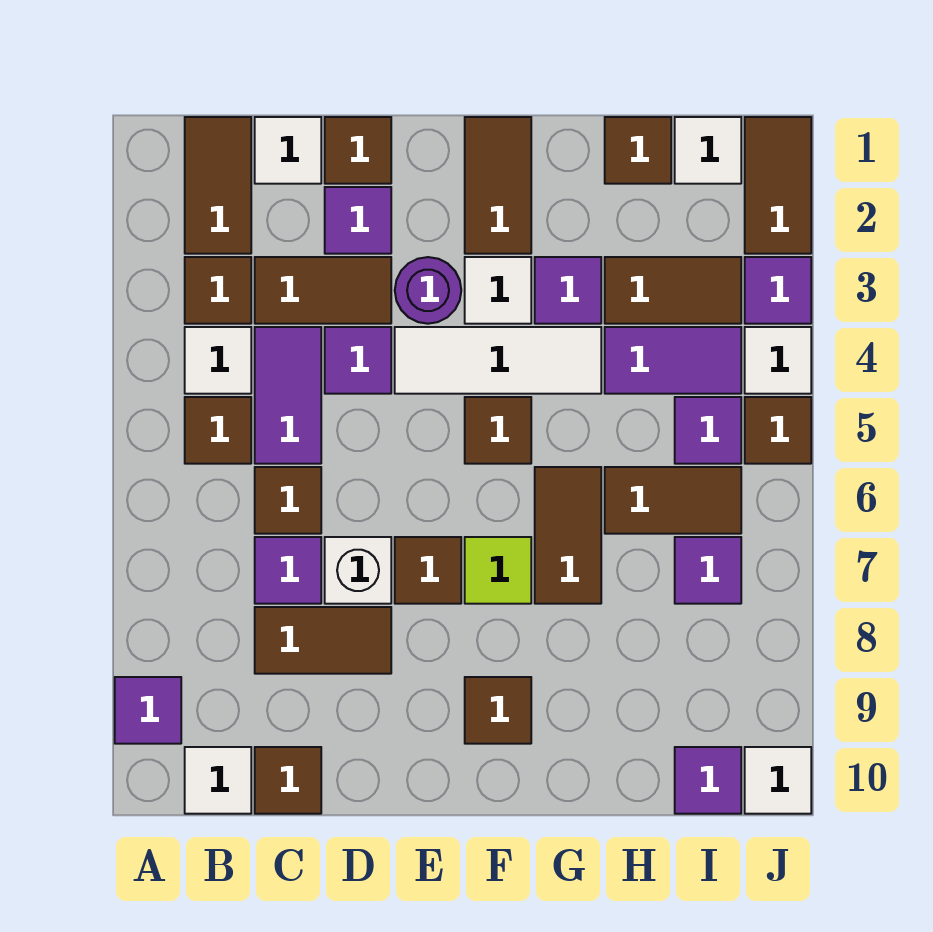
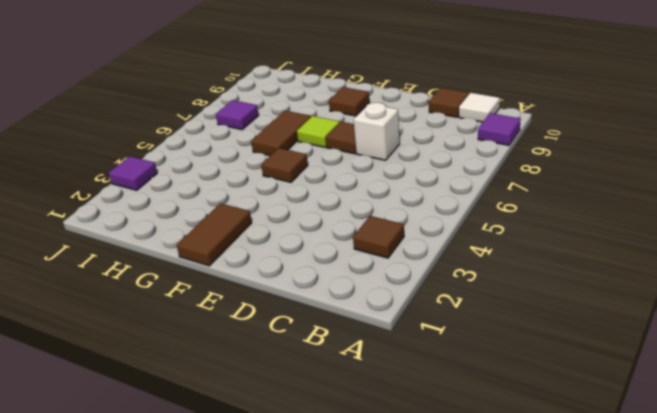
none -> brown 1x2 tile [185,117,251,254]
none -> white 1x1 tile [185,327,251,394]
none -> brown 1x1 tile [185,397,251,464]
none -> white 1x1 tile [255,117,321,184]

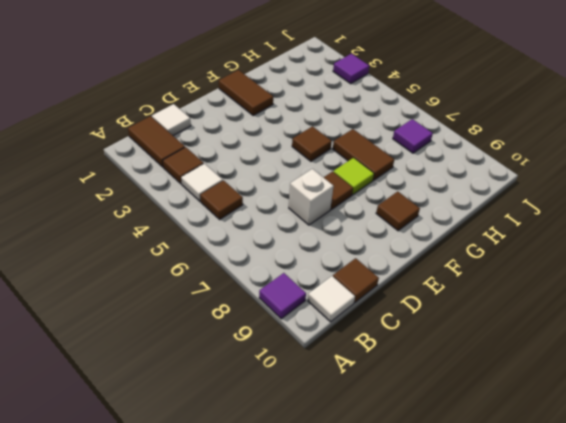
none -> brown 1x2 tile [255,257,391,324]
none -> purple 1x2 tile [255,327,321,464]
none -> brown 1x1 tile [255,467,321,534]
none -> purple 1x1 tile [255,537,321,604]

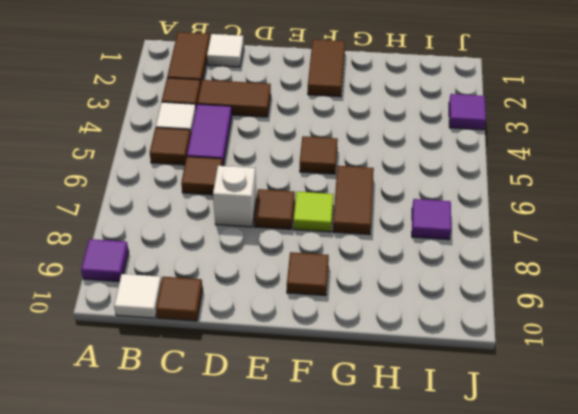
none -> purple 1x1 tile [255,537,321,604]
none -> brown 1x2 tile [255,607,391,674]
none -> brown 1x1 tile [325,117,391,184]
none -> purple 1x1 tile [325,187,391,254]

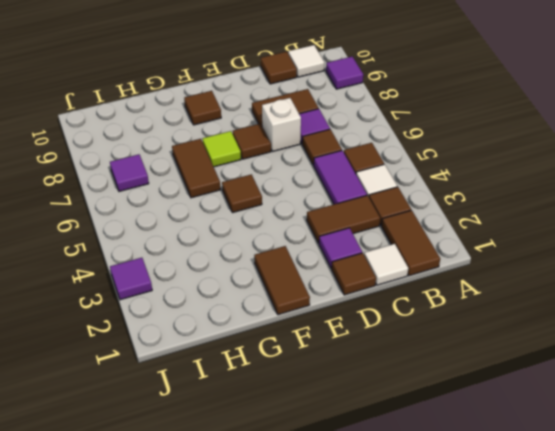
none -> purple 1x1 tile [325,327,391,394]
none -> purple 1x1 round brick [395,257,461,324]
none -> white 1x3 tile [395,327,601,394]
none -> white 1x1 tile [465,257,531,324]

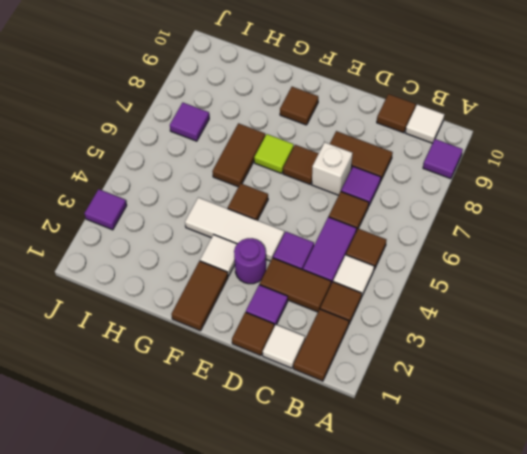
none -> purple 1x1 tile [535,257,601,324]
none -> brown 1x1 tile [605,117,671,184]
none -> brown 1x2 tile [605,257,741,324]
none -> purple 1x2 tile [605,327,741,394]

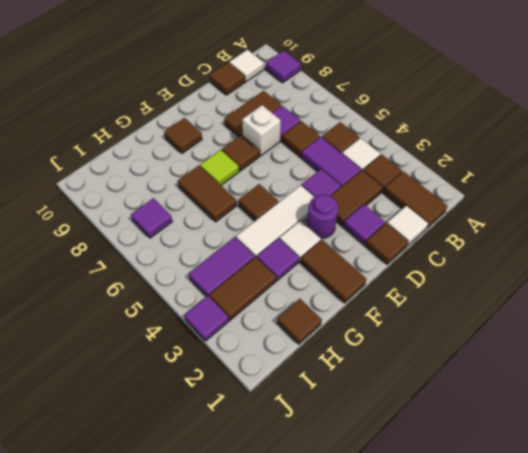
none -> brown 1x2 tile [605,467,741,534]
none -> white 1x1 tile [675,117,741,184]
none -> purple 1x1 tile [675,397,741,464]
none -> purple 1x1 tile [675,747,741,814]

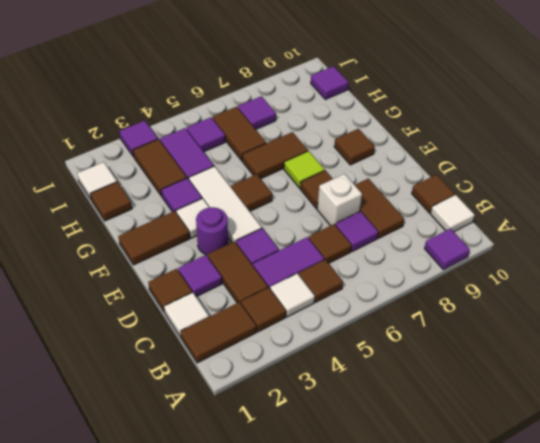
none -> brown 1x2 tile [745,117,811,254]
none -> white 1x1 tile [745,327,811,394]
none -> brown 1x1 tile [745,397,811,464]
none -> white 1x1 tile [745,747,811,814]

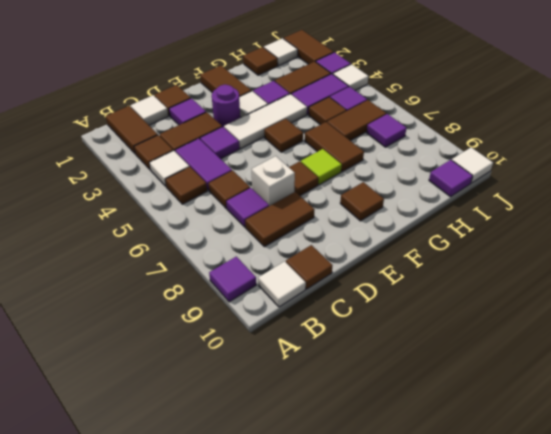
brown 1x1 tile [309,97,346,125] -> brown 1x1 tile moved to [745,397,811,464]

